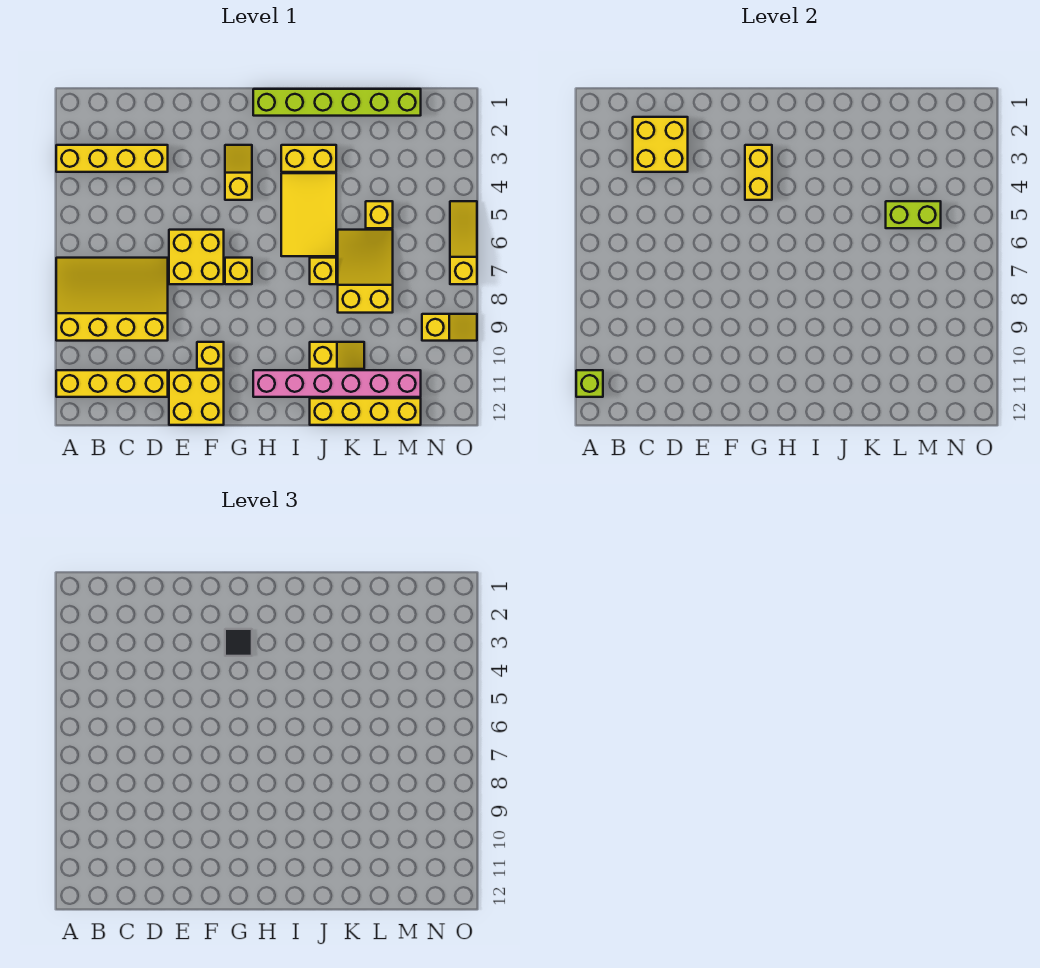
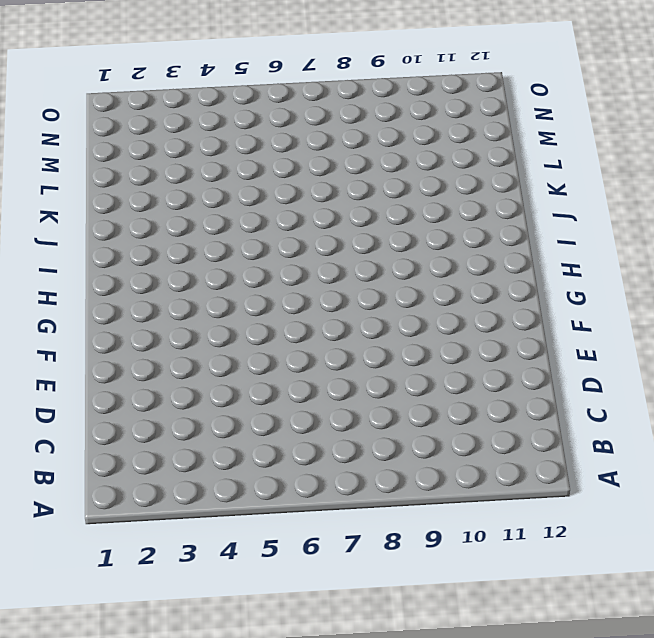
none -> yellow 1x4 brick [56,145,168,172]
none -> yellow 3x4 slope [56,258,168,341]
none -> yellow 1x4 brick [56,370,168,397]

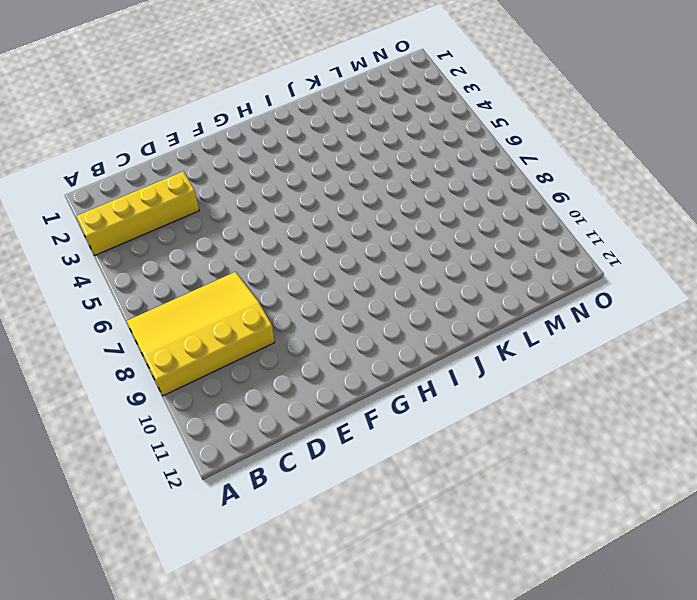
none -> yellow 1x4 brick [56,370,168,397]
none -> yellow 2x2 brick [169,230,224,284]
none -> yellow 2x2 brick [169,370,224,425]

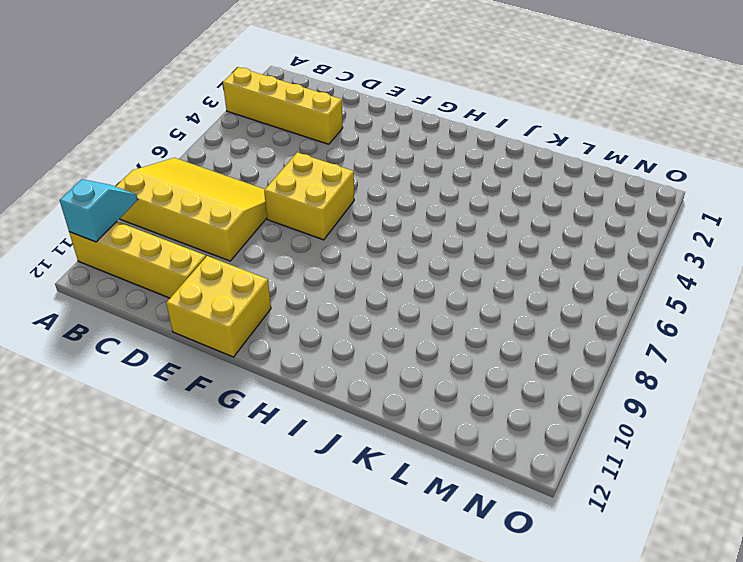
cyan 1x2 slope [60,179,138,242] -> lime 1x1 brick [576,370,603,397]
none -> yellow 1x1 brick [197,342,224,369]
none -> yellow 1x2 slope [225,145,252,200]
none -> yellow 1x1 brick [225,258,252,284]

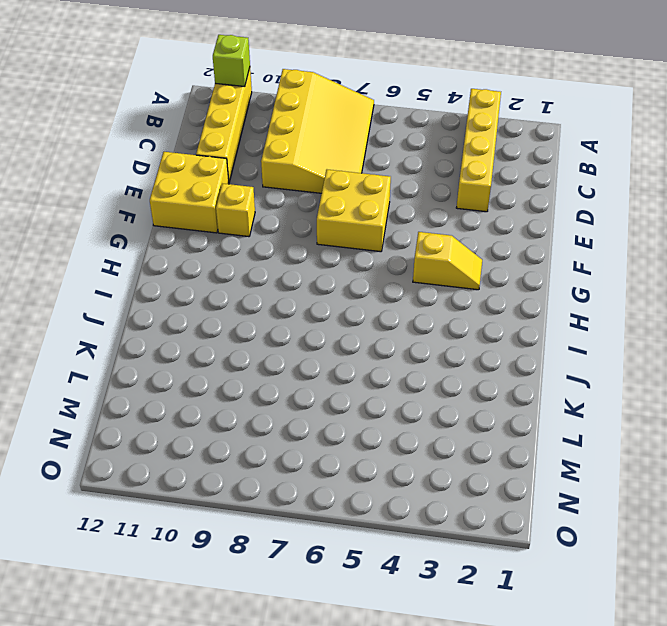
none -> yellow 1x1 brick [225,258,252,284]
none -> lime 1x6 brick [253,89,421,116]
none -> pink 1x6 brick [253,370,421,397]

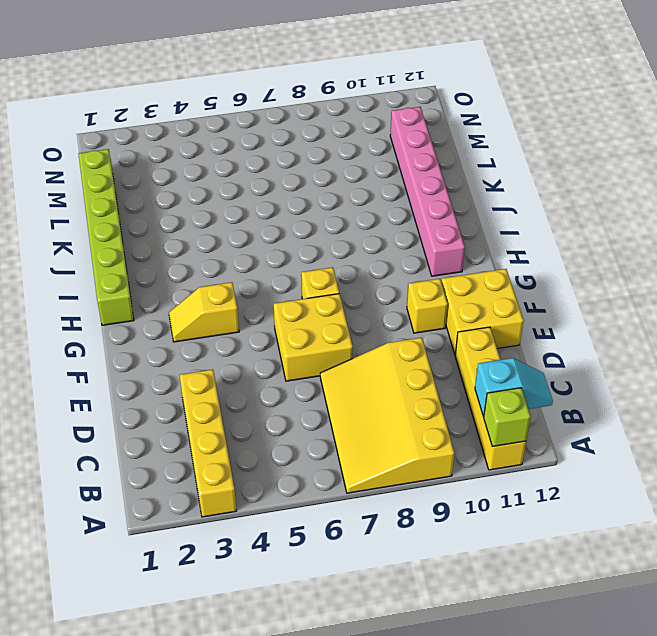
cyan 1x2 slope [475,358,553,416] -> none
none -> yellow 1x2 brick [281,145,336,172]
none -> yellow 2x3 tile [281,173,336,256]
none -> yellow 1x1 brick [310,258,336,284]

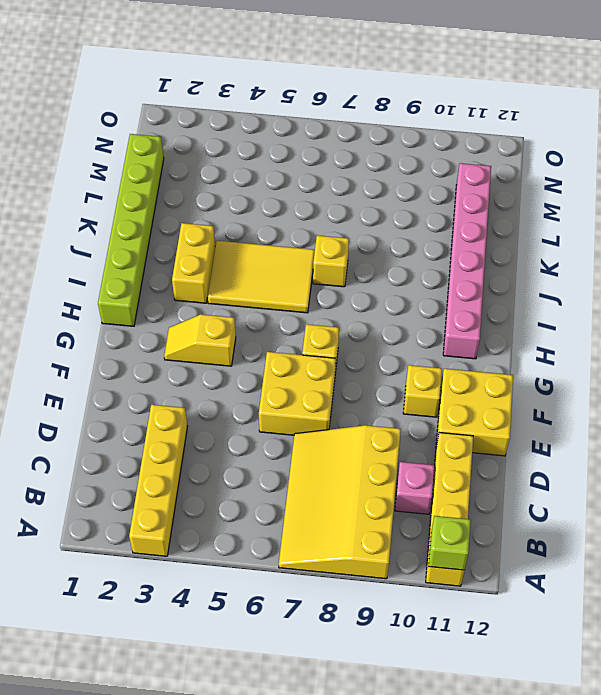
pink 1x1 brick [395,462,435,514] -> none
none -> yellow 1x2 slope [310,342,364,369]
none -> yellow 1x4 brick [310,398,421,425]
none -> yellow 2x3 slope [338,230,393,313]

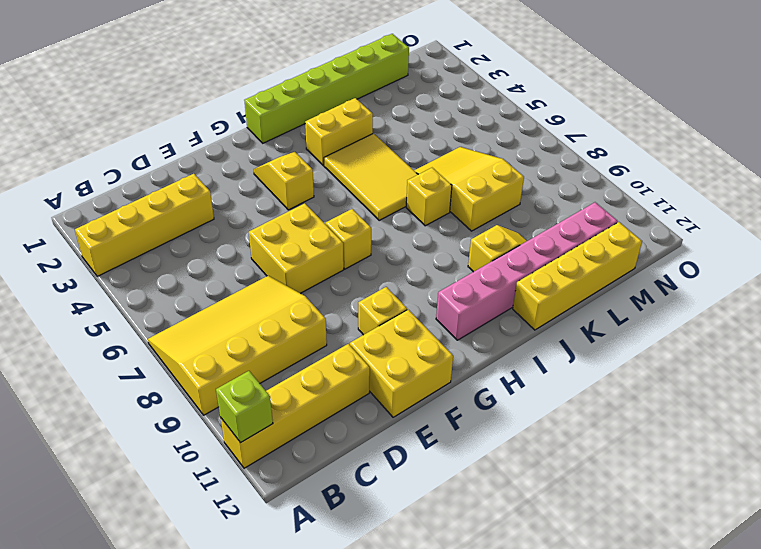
none -> yellow 1x1 brick [366,201,393,228]
none -> yellow 1x2 slope [422,314,477,341]
none -> yellow 1x3 slope [450,201,477,284]

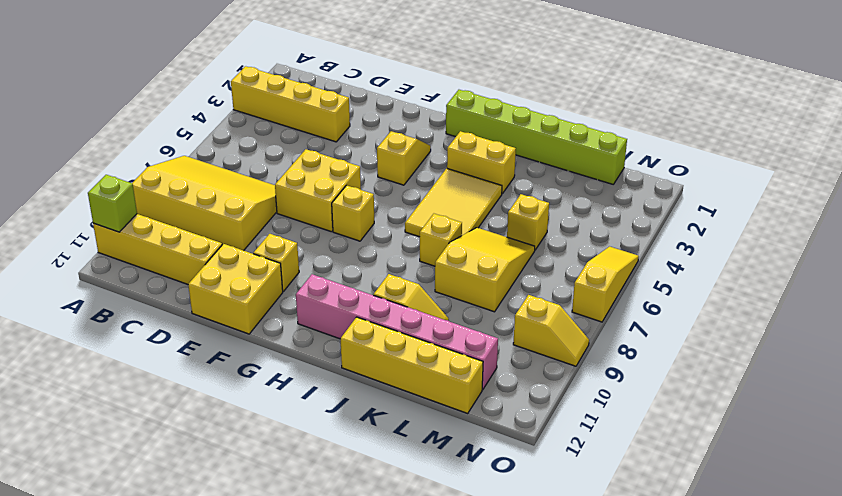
none -> yellow 2x2 brick [633,117,688,172]
none -> yellow 1x2 brick [745,145,772,200]
none -> lime 1x2 brick [886,201,941,228]

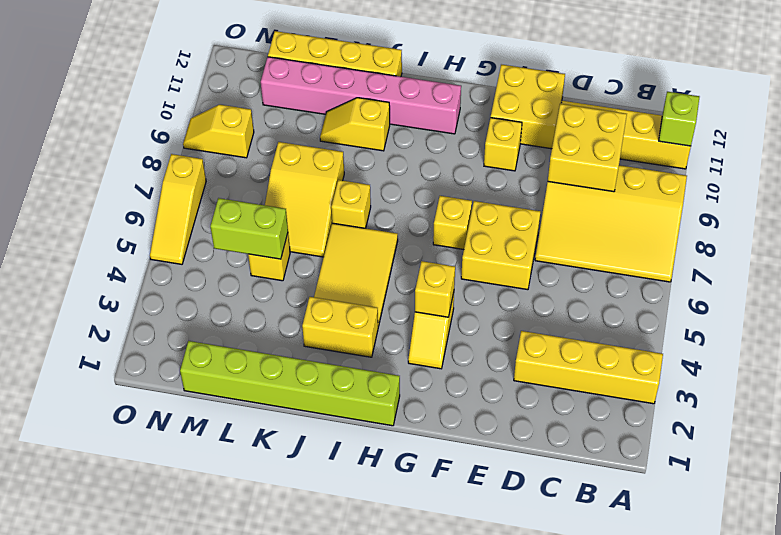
yellow 2x2 brick [548,104,627,192] -> yellow 2x2 brick moved to [633,117,688,172]
yellow 1x1 brick [415,261,455,317] -> yellow 1x2 brick [745,145,772,200]
none -> black 1x1 tile [225,629,252,656]

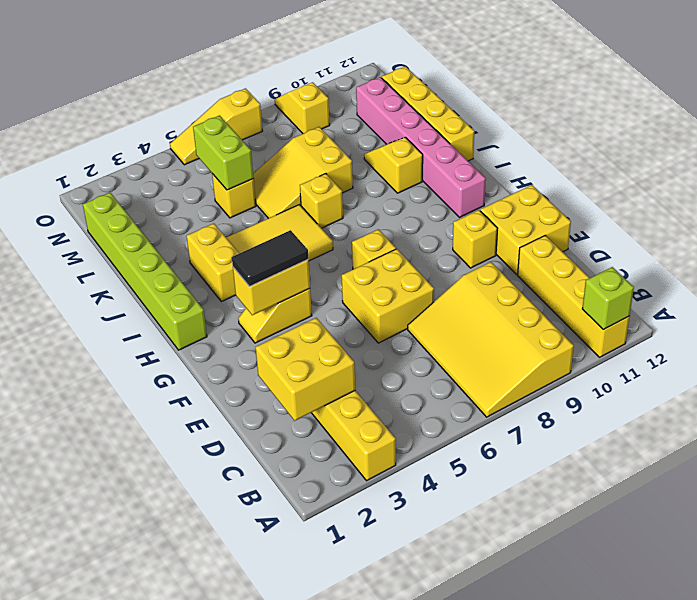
black 1x2 tile [232,230,308,287] -> black 1x1 tile [225,629,252,656]

